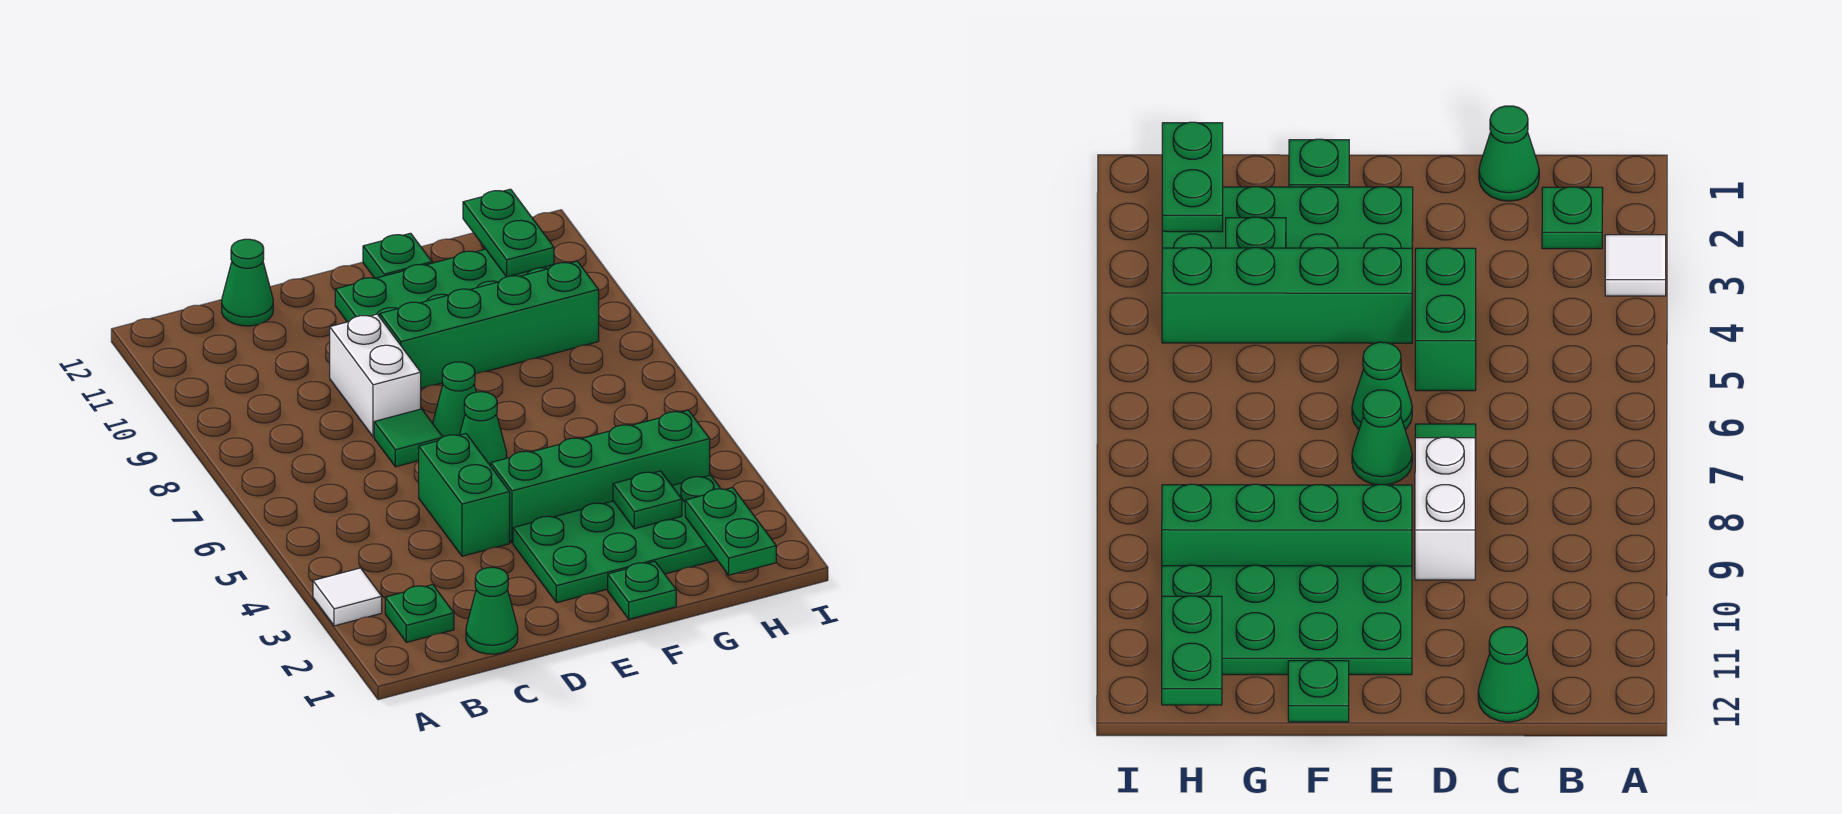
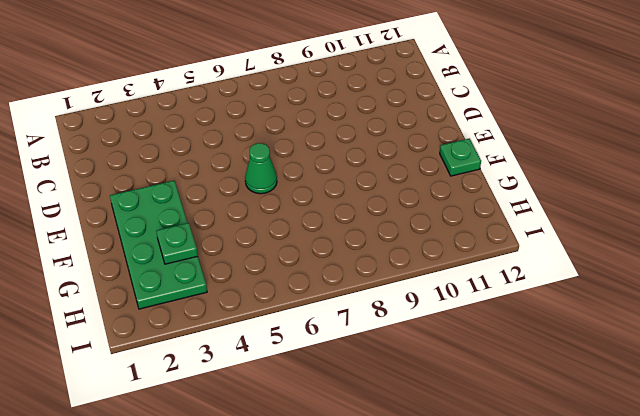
none -> white 1x1 tile [313,568,382,626]
none -> green 1x1 plate [385,585,454,642]
none -> green 1x1 cone [466,567,518,654]

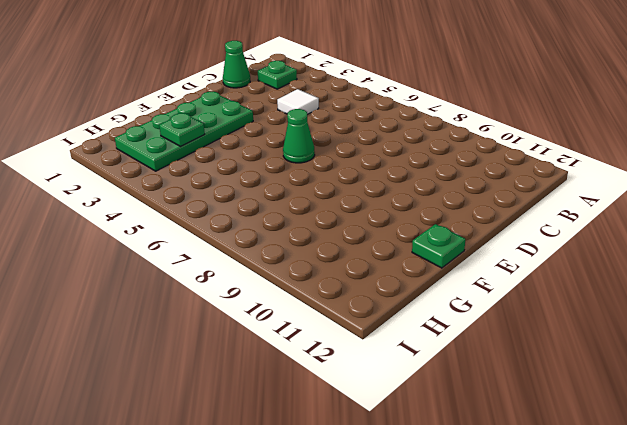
white 1x1 tile [277,89,319,115] -> white 1x1 tile moved to [313,568,382,626]
none -> green 1x1 cone [222,239,273,326]
none -> green 1x2 brick [419,434,510,556]
none -> green 1x1 tile [374,409,442,467]

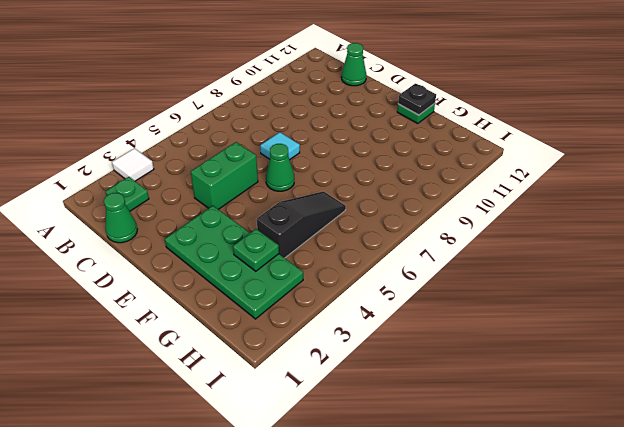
cyan 1x1 tile [260,132,300,160] -> green 1x1 tile [374,409,442,467]
black 1x1 plate [398,84,436,115] -> none
black 1x3 slope [257,191,346,258] -> green 1x4 brick [491,410,710,543]
none -> white 1x2 brick [330,314,421,437]
none -> green 1x1 cone [433,362,476,437]
none -> green 1x4 brick [380,261,599,389]

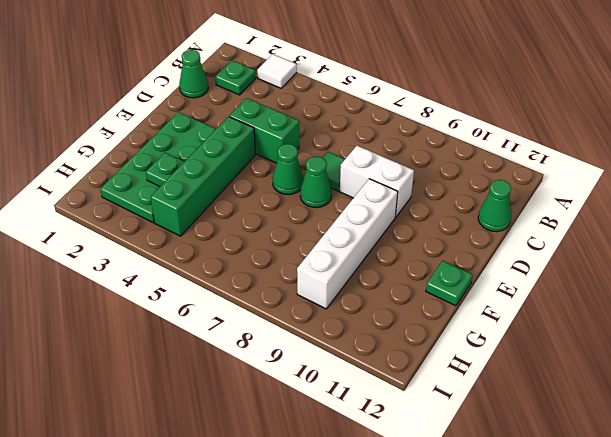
white 1x4 brick [297,179,398,309] -> green 1x4 brick [380,261,599,389]
none -> green 2x4 plate [335,249,553,322]
none -> green 1x1 plate [608,562,676,619]
none -> green 1x2 plate [685,488,776,575]

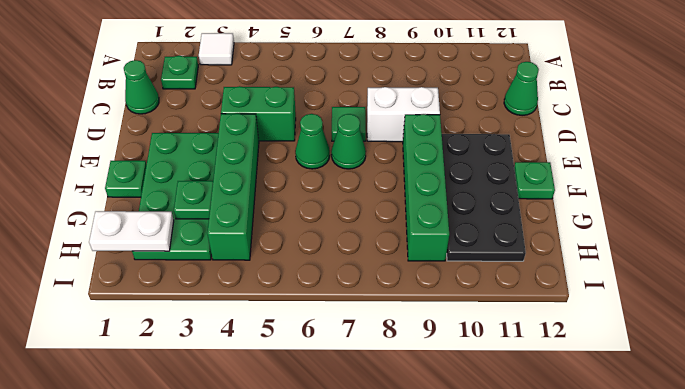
black 2x4 plate [442,134,526,261] -> green 2x4 plate [335,249,553,322]
white 1x2 plate [89,211,174,251] -> green 1x2 plate [685,488,776,575]
none -> green 1x2 plate [463,189,554,277]

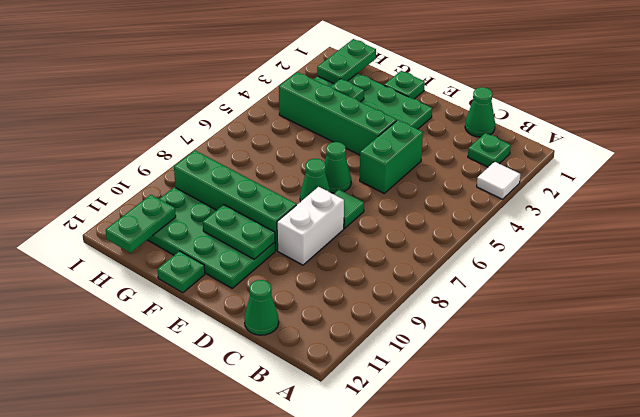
green 1x2 plate [203,205,275,259] -> none

